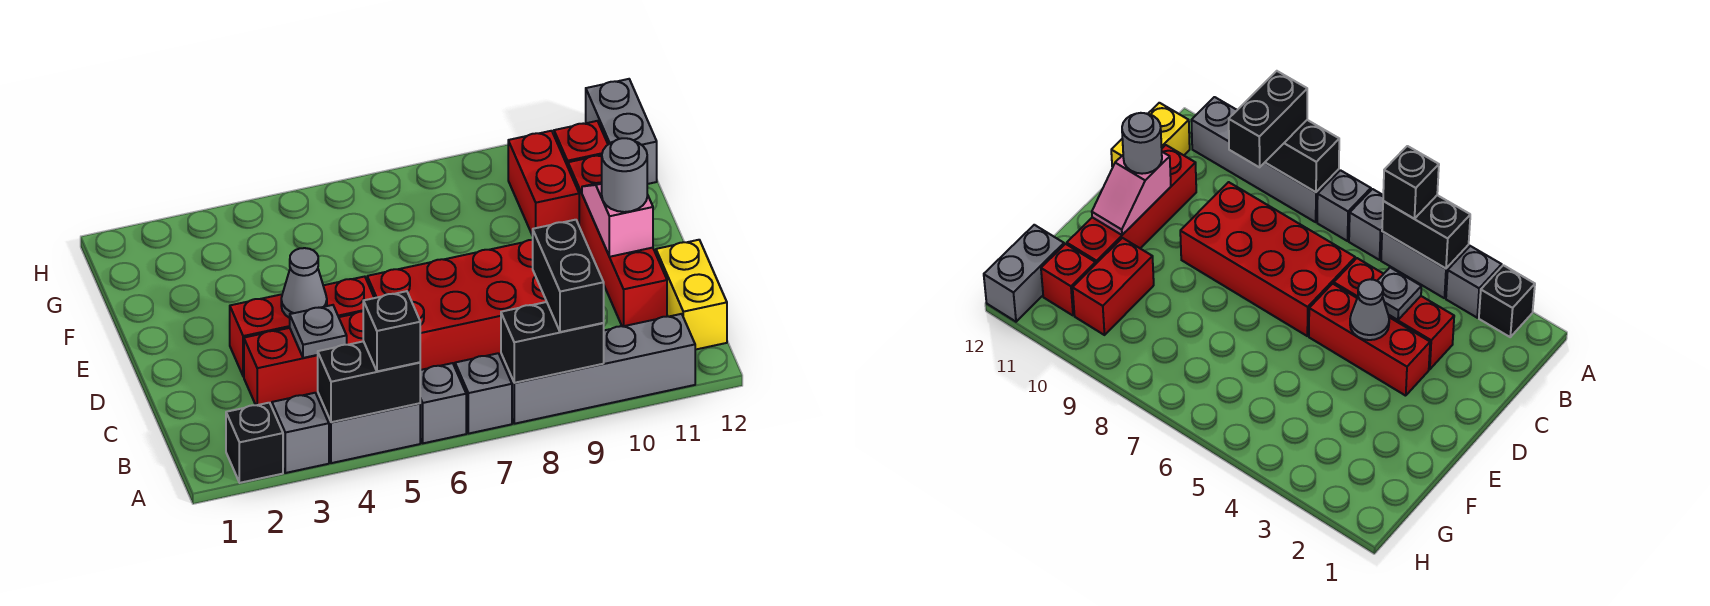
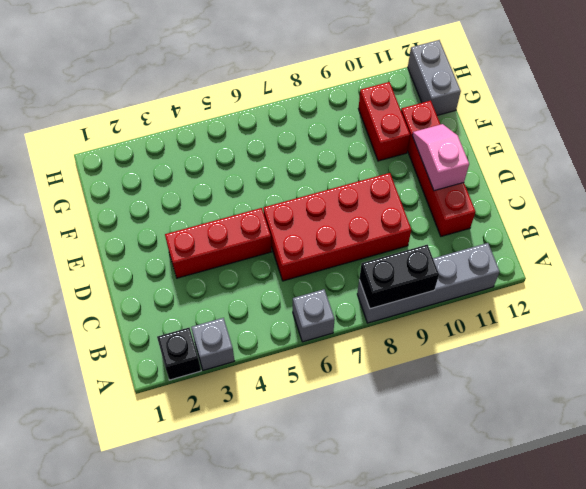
none -> grey 1x2 brick [318,394,420,463]
none -> grey 1x1 brick [455,353,512,433]
none -> yellow 1x2 brick [656,240,727,350]

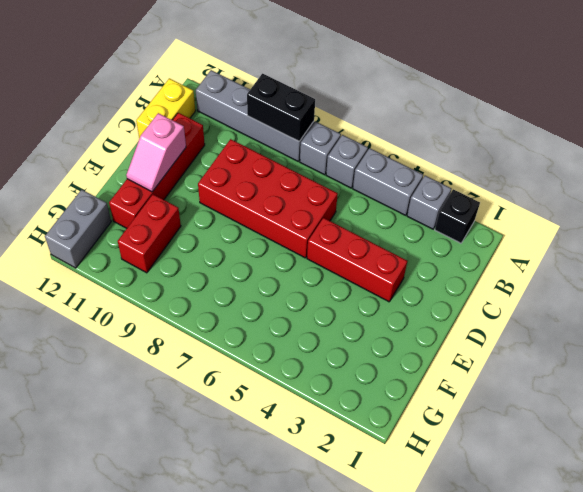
none -> red 1x3 brick [244,311,363,406]
none -> red 1x1 brick [554,121,608,167]
none -> black 1x2 brick [318,341,420,422]

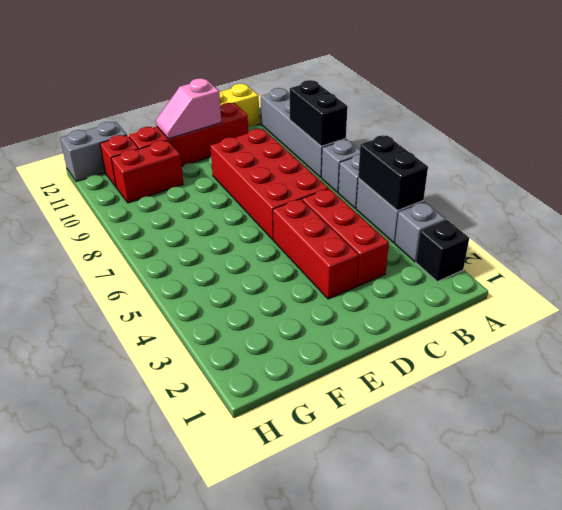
none -> grey 1x1 plate [290,305,347,358]
none -> grey 1x1 cone [281,248,327,318]
none -> black 1x1 brick [363,291,420,371]

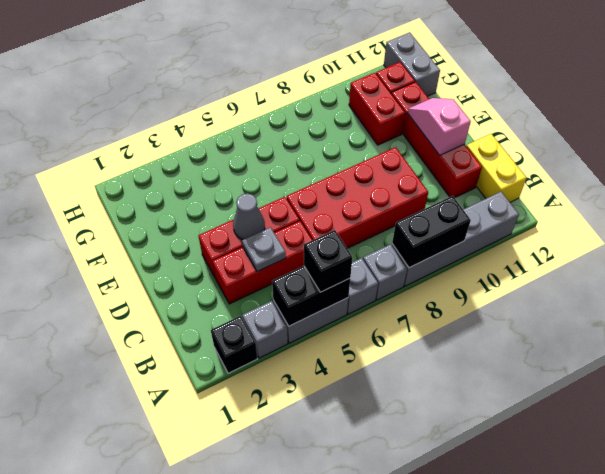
none -> black 1x2 brick [533,220,604,332]
none -> grey 1x1 round brick [602,138,647,212]

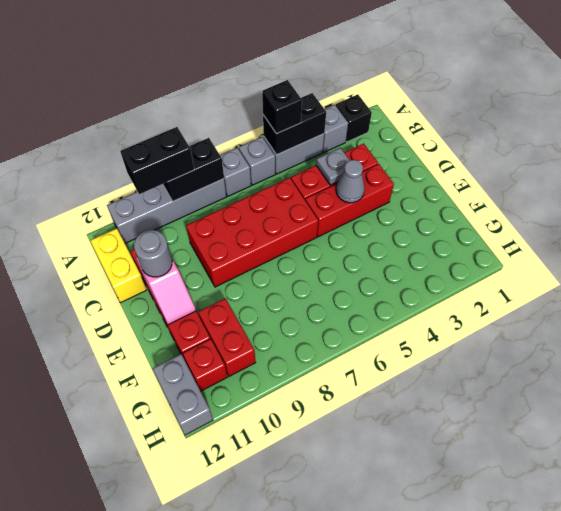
black 1x2 brick [120,127,194,194] -> black 1x2 brick turned to [533,220,604,332]

